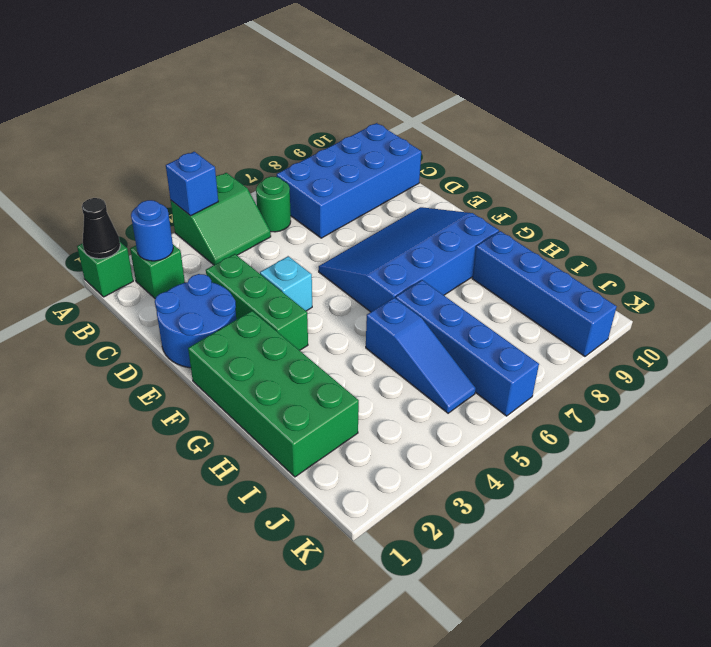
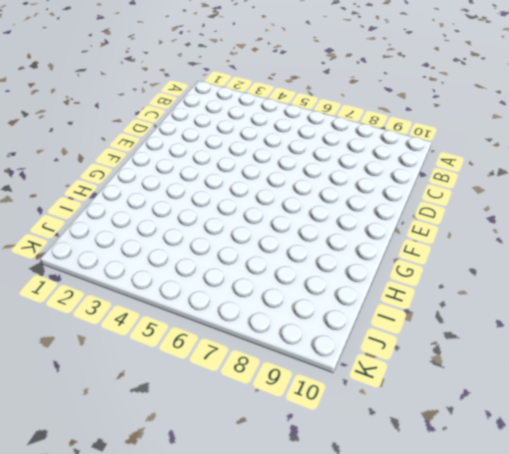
none -> green 1x1 brick [77,242,133,297]
none -> green 2x2 slope [171,173,271,265]
none -> green 1x1 brick [130,245,185,298]

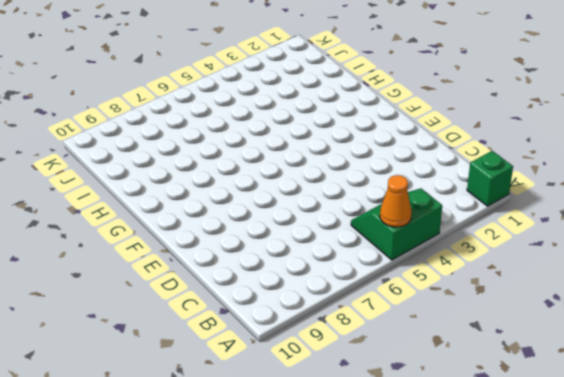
orange 1x1 cone [380,175,412,227] -> none
none -> green 1x1 brick [130,245,185,298]
none -> green 1x1 round brick [256,176,291,232]
none -> blue 2x4 brick [277,123,421,238]

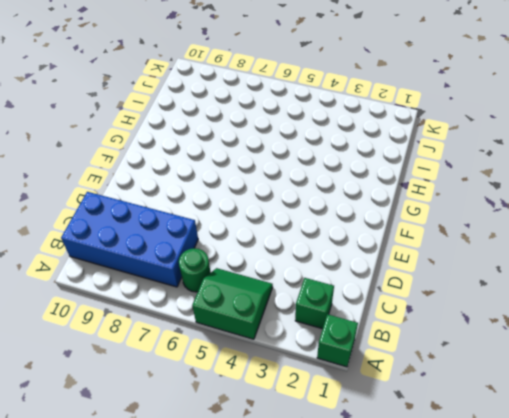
none -> blue 2x2 round brick [155,274,236,368]
none -> green 1x3 brick [206,254,308,350]
none -> cyan 1x1 brick [260,256,312,311]

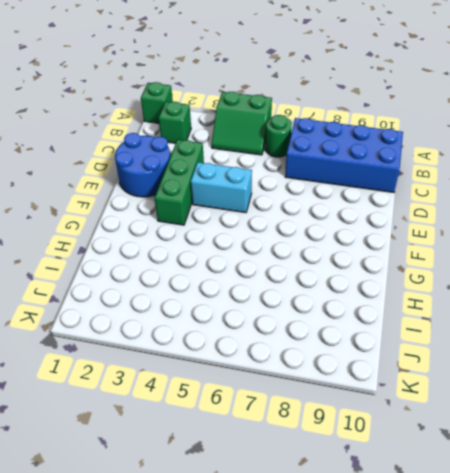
cyan 1x2 brick [191,162,252,213] -> cyan 1x1 brick [260,256,312,311]
none -> blue 3x4 slope [319,207,499,312]
none -> green 2x4 brick [188,311,359,477]
none -> blue 1x3 slope [366,298,476,413]

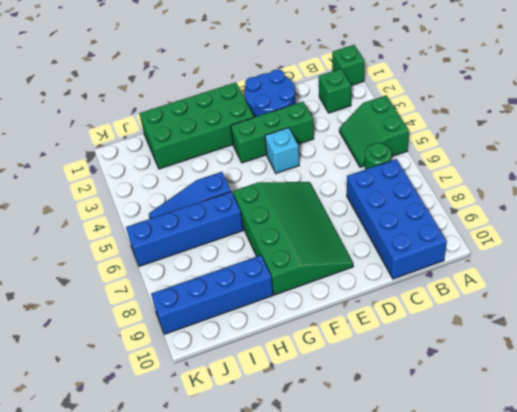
green 3x4 slope [233,182,353,295] -> blue 3x4 slope [319,207,499,312]
none -> black 1x1 cone [82,198,120,259]
none -> blue 1x1 brick [166,152,218,216]
none -> blue 1x1 round brick [131,200,173,261]

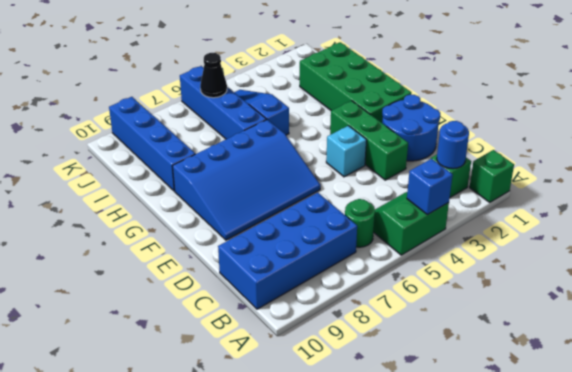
black 1x1 cone [200,53,227,98] -> black 1x1 cone moved to [82,198,120,259]

